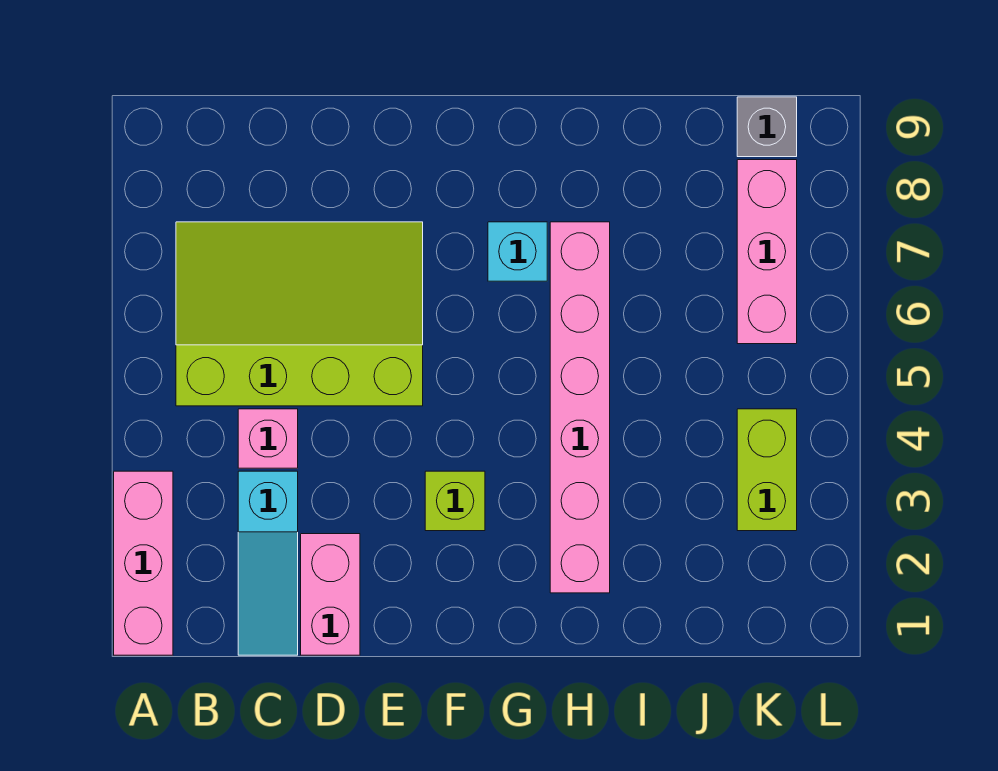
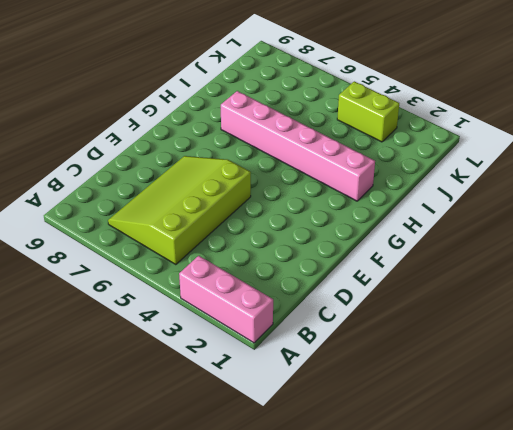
none -> cyan 1x3 slope [238,471,298,655]
none -> pink 1x1 brick [238,409,298,468]

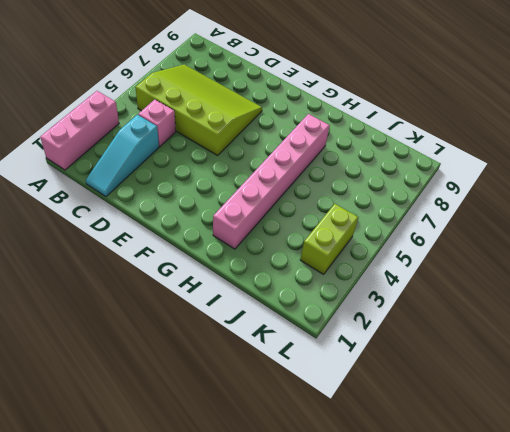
none -> pink 1x2 brick [301,534,360,655]
none -> lime 1x1 brick [425,471,485,531]

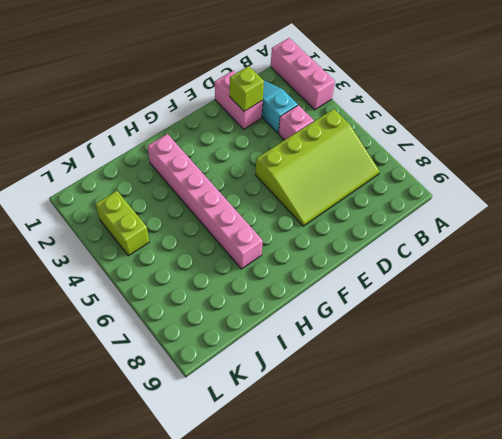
lime 1x1 brick [230,66,264,111] -> lime 1x1 brick moved to [425,471,485,531]
none -> cyan 1x1 brick [488,222,547,281]
none -> pink 1x3 brick [737,160,797,344]

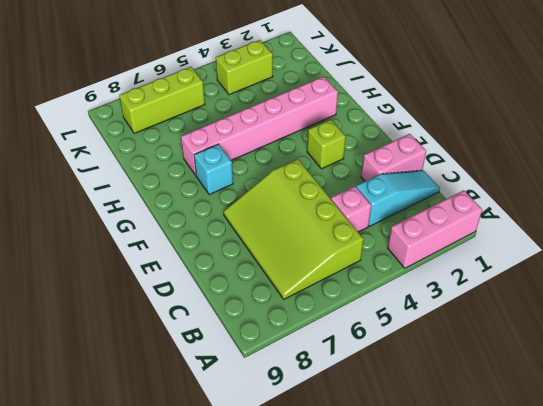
lime 1x3 brick [119,67,205,133] -> pink 1x3 brick [737,160,797,344]
none -> grey 1x1 brick [737,97,797,157]

